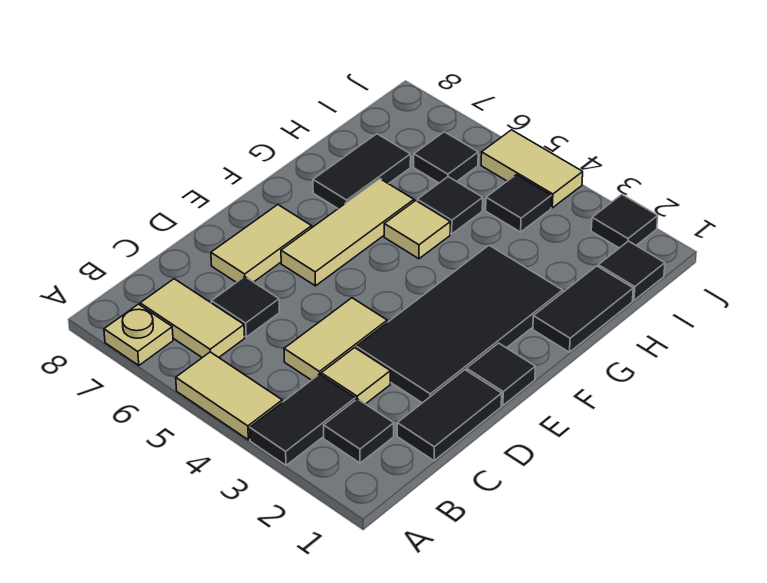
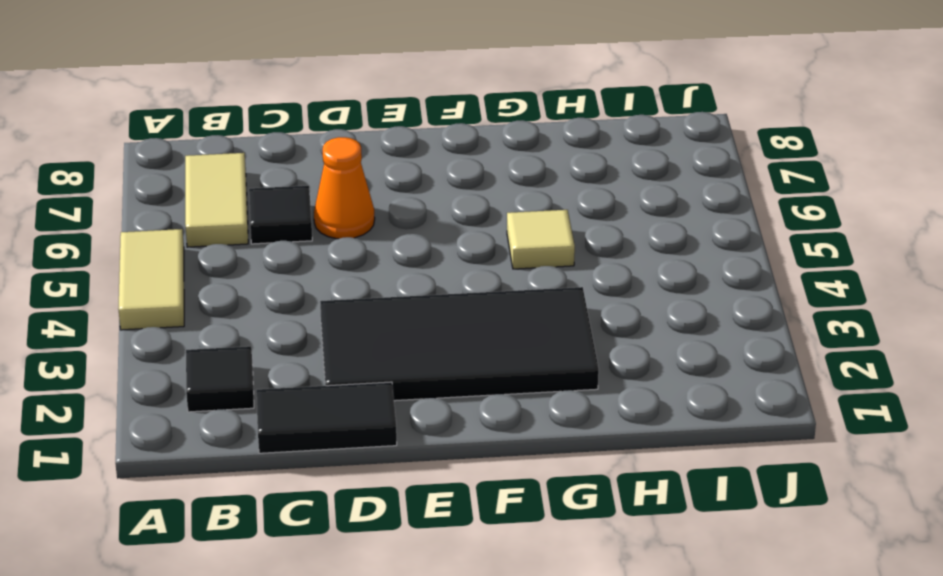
orange 1x1 cone [314,137,375,239] -> none
none -> black 1x2 tile [250,374,356,465]
none -> tan 1x1 plate [104,304,173,365]
none -> tan 1x1 tile [321,348,390,404]

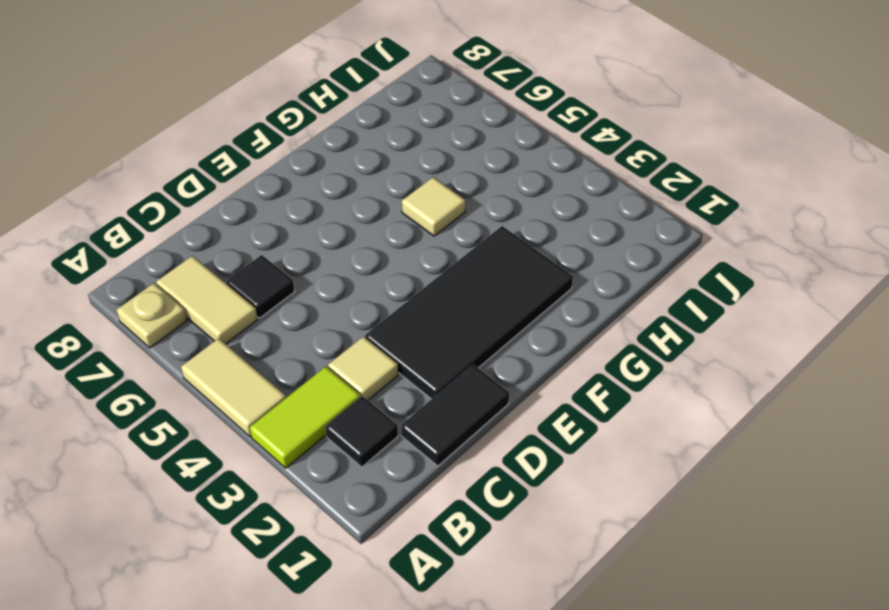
lime 1x2 tile [250,366,361,468] -> black 1x2 tile [250,374,356,465]
none -> tan 1x2 tile [284,298,387,380]
none -> tan 1x2 tile [211,205,312,282]
none -> black 1x1 tile [466,343,535,406]

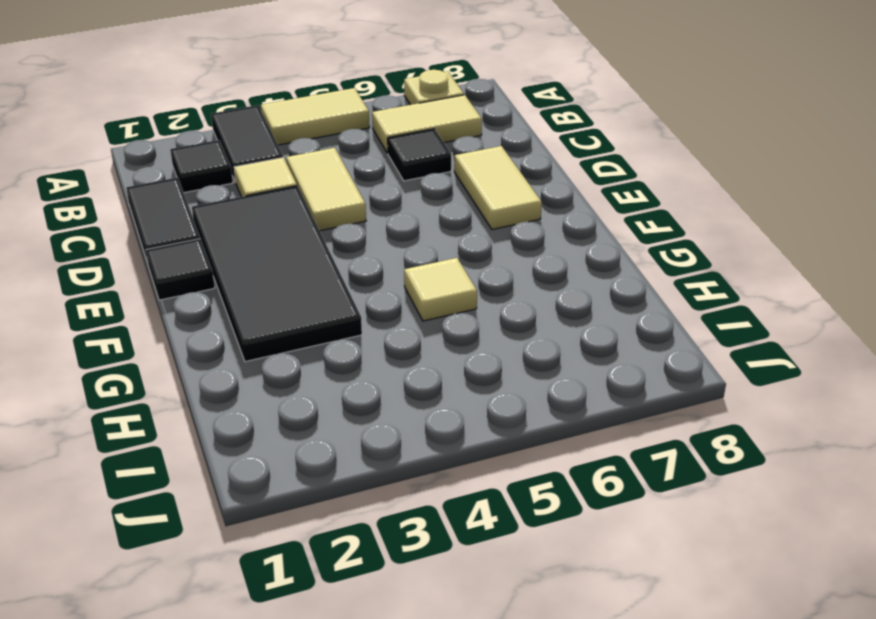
none -> tan 1x3 tile [281,179,414,286]
none -> black 1x2 tile [533,266,633,352]
none -> black 1x2 tile [313,134,411,208]

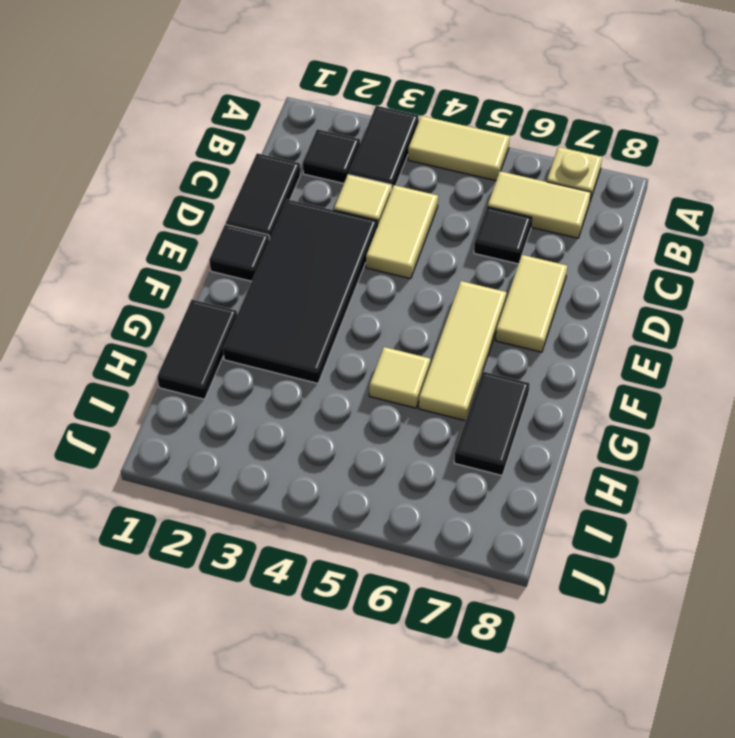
none -> black 1x1 tile [417,177,483,234]
none -> black 1x1 tile [598,241,665,300]
none -> black 1x1 tile [486,175,551,232]

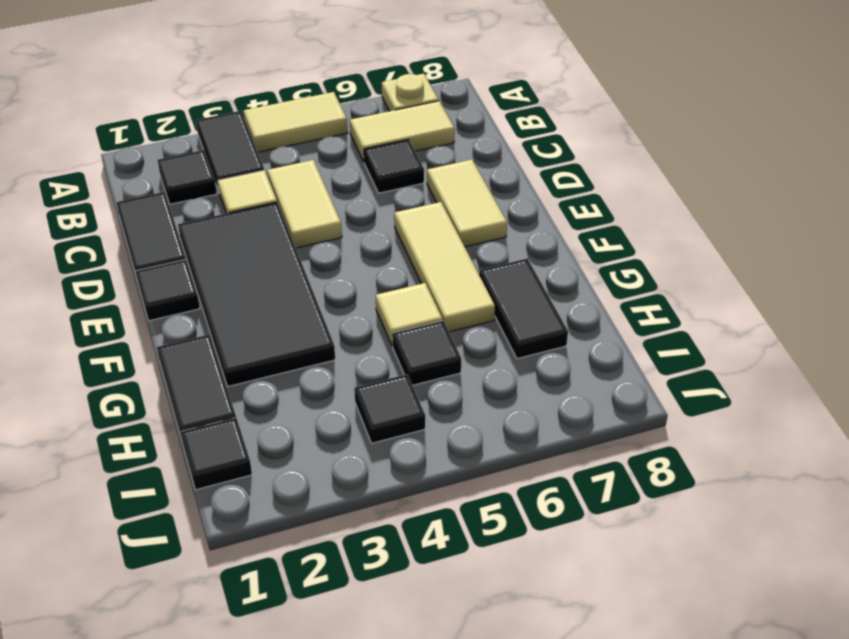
none -> black 1x1 tile [414,132,478,183]
none -> black 1x1 tile [591,195,658,248]
none -> tan 1x2 tile [481,130,583,208]

